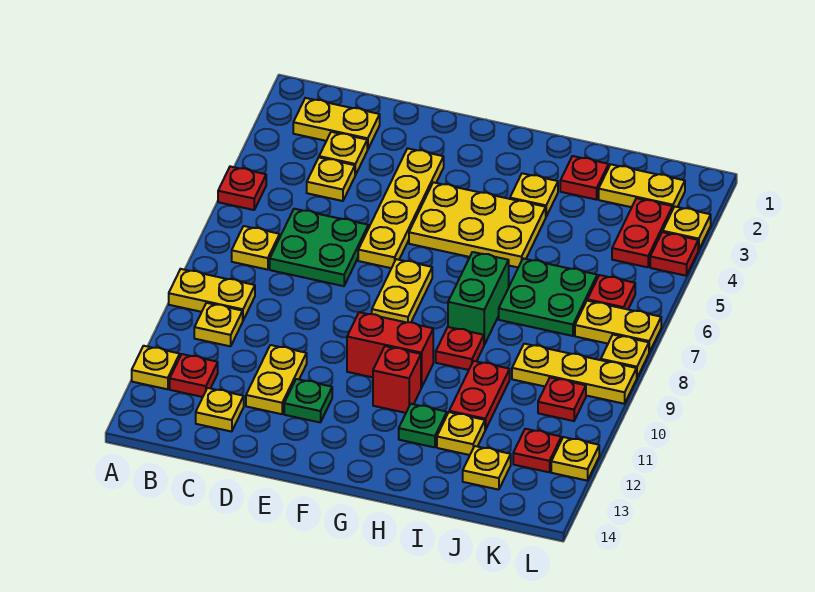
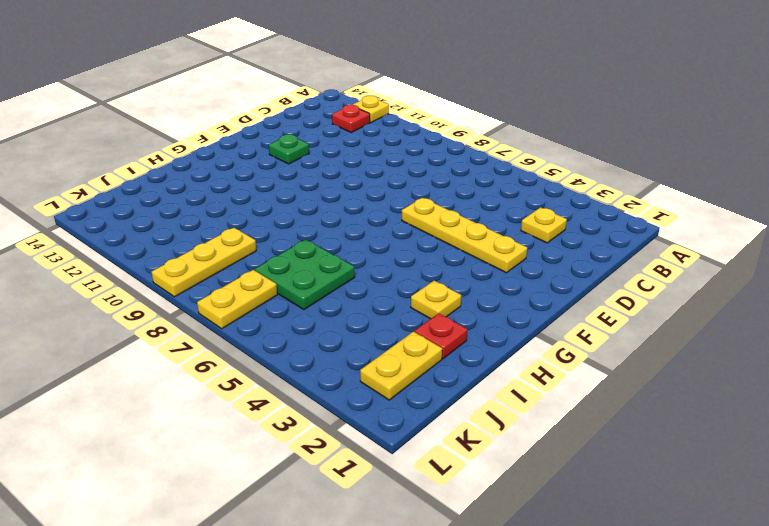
none -> red 1x1 plate [218,166,266,210]
none -> yellow 1x2 plate [169,269,255,320]
none -> yellow 1x2 plate [293,98,380,150]
none -> yellow 1x1 plate [232,226,280,270]

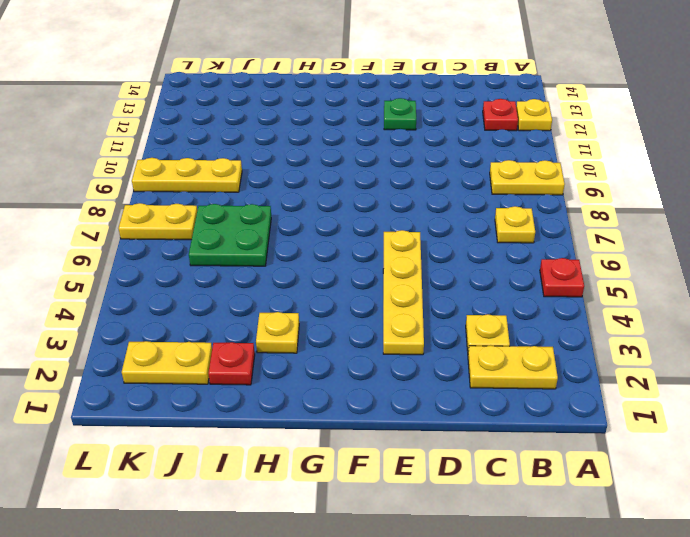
none -> yellow 1x1 plate [194,303,243,346]
none -> yellow 1x1 plate [307,158,355,201]
none -> green 2x2 plate [270,209,368,286]
none -> yellow 1x1 plate [196,388,244,432]

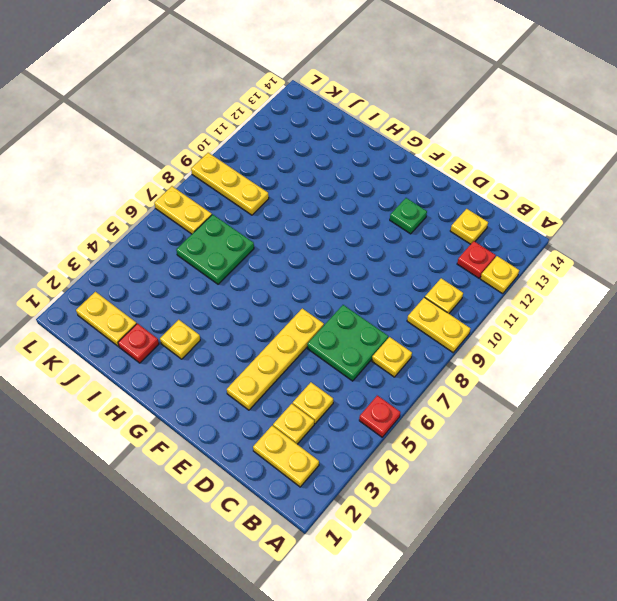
none -> yellow 1x2 plate [246,345,307,414]
none -> yellow 2x3 plate [409,182,546,267]
none -> yellow 1x2 plate [372,259,432,322]
none -> red 1x2 brick [347,312,433,388]

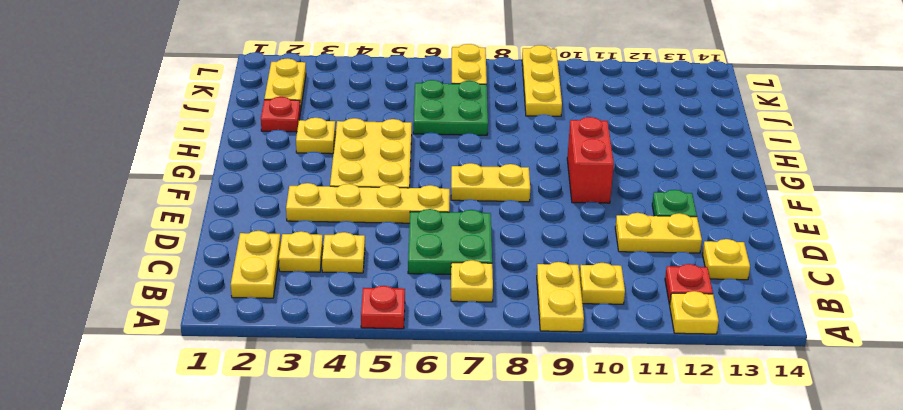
none -> red 1x1 brick [373,346,421,413]
none -> green 1x2 brick [448,252,509,345]
none -> red 1x1 plate [436,327,484,370]
none -> green 1x1 plate [399,404,447,447]

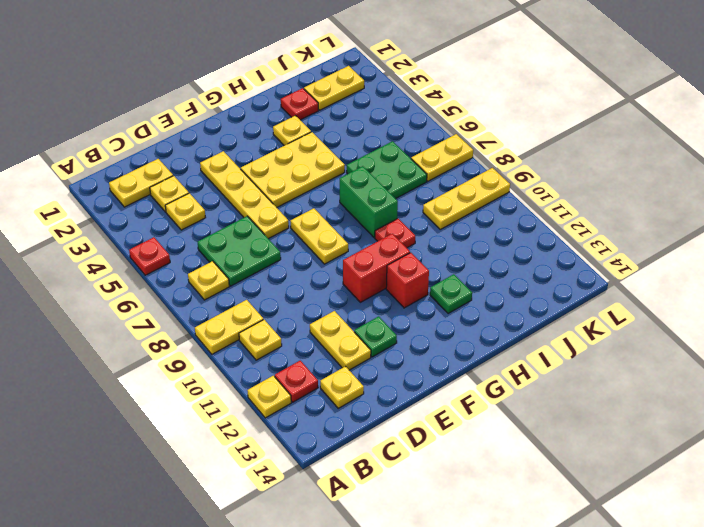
none -> red 1x2 plate [449,361,510,430]
none -> yellow 1x1 plate [437,412,485,455]
none -> yellow 1x1 plate [463,446,511,490]
none -> red 1x2 plate [612,198,673,267]

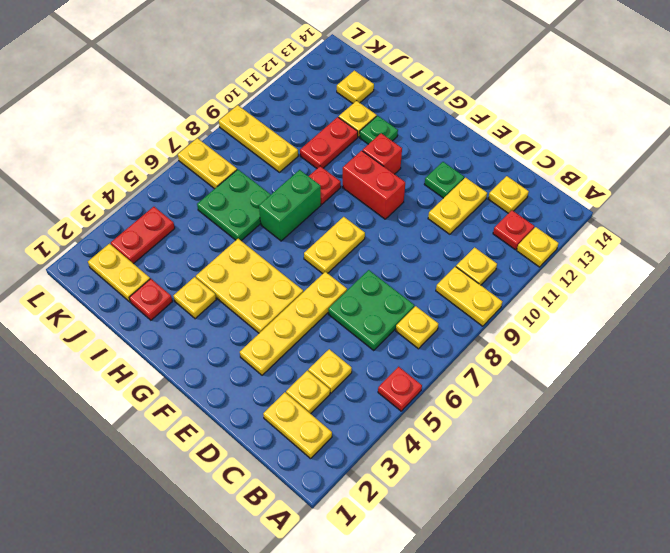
none -> red 1x1 plate [587,275,635,309]
none -> red 1x1 plate [538,378,586,421]
none -> red 1x1 plate [513,429,561,472]
none -> yellow 1x1 plate [663,207,711,250]

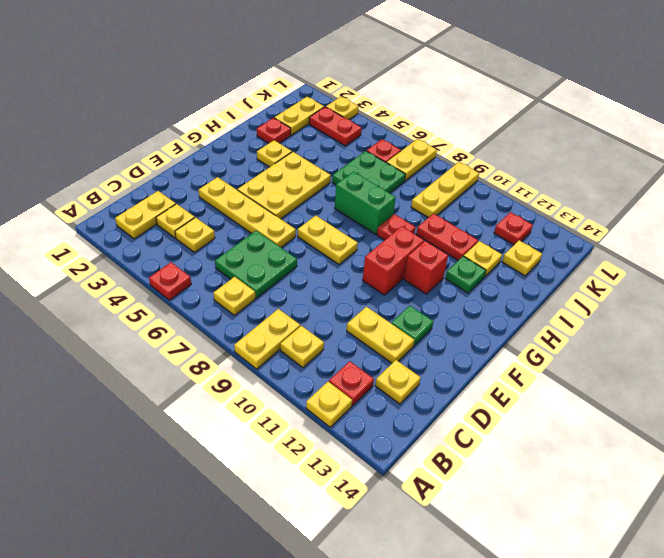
none -> red 1x1 plate [538,378,586,421]
none -> red 1x1 plate [650,232,698,276]
none -> yellow 1x1 plate [601,335,649,377]
none -> yellow 1x1 plate [551,437,599,481]

